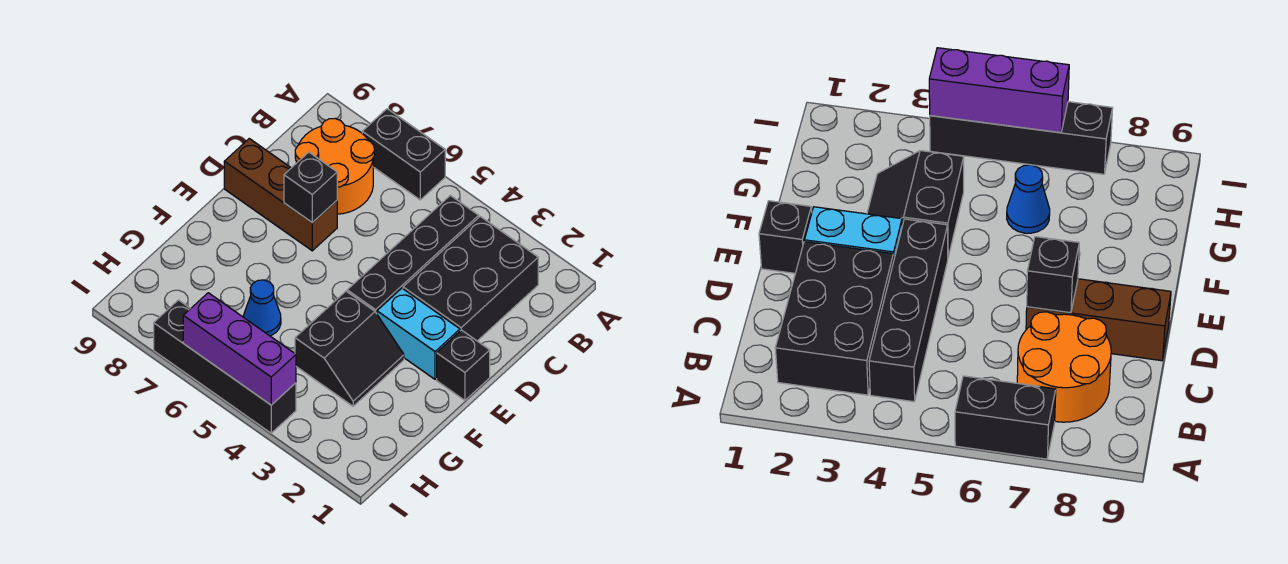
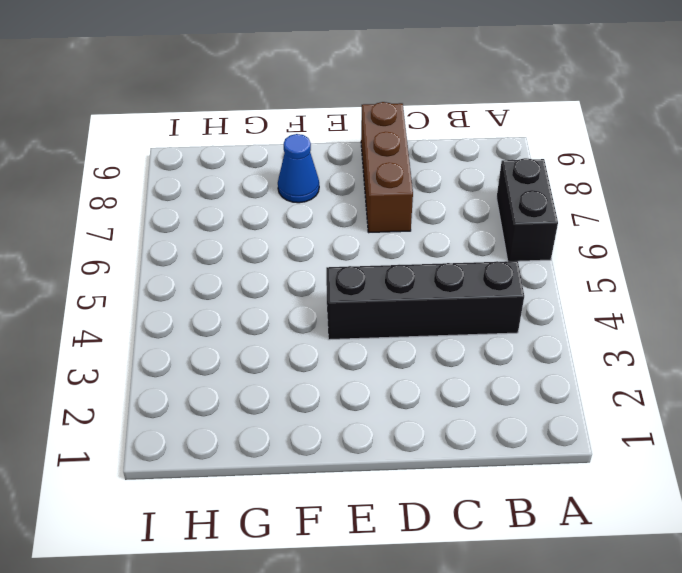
blue 1x1 cone [278,134,319,203] -> blue 1x1 cone moved to [243,280,281,336]
none -> black 2x3 brick [403,217,538,341]
none -> orange 2x2 round brick [295,119,374,214]
none -> black 1x1 brick [437,330,490,400]

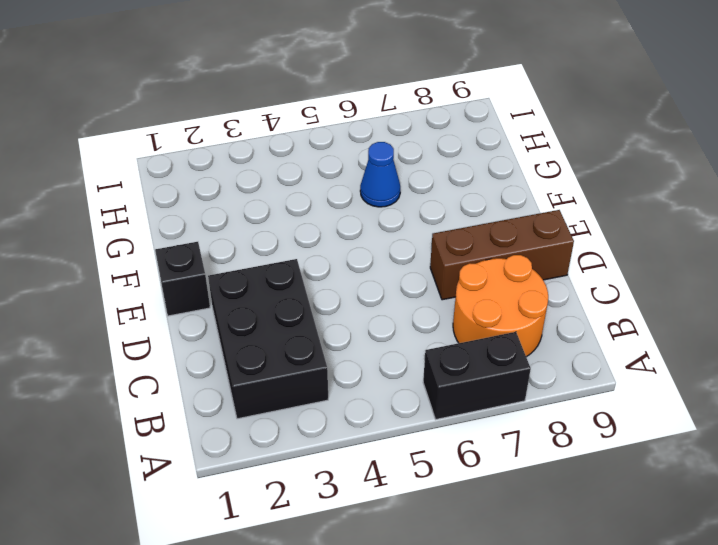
none -> black 1x4 brick [347,195,479,314]
none -> cyan 1x2 brick [377,288,460,379]
none -> black 2x2 slope [295,291,404,406]

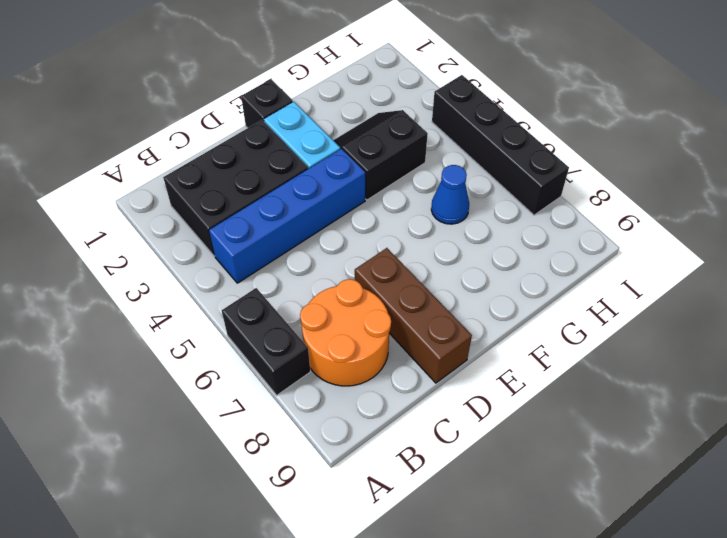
blue 1x4 brick [209,149,365,283] -> black 1x4 brick [347,195,479,314]
none -> black 1x1 brick [284,152,337,223]
none -> purple 1x3 brick [183,293,296,405]

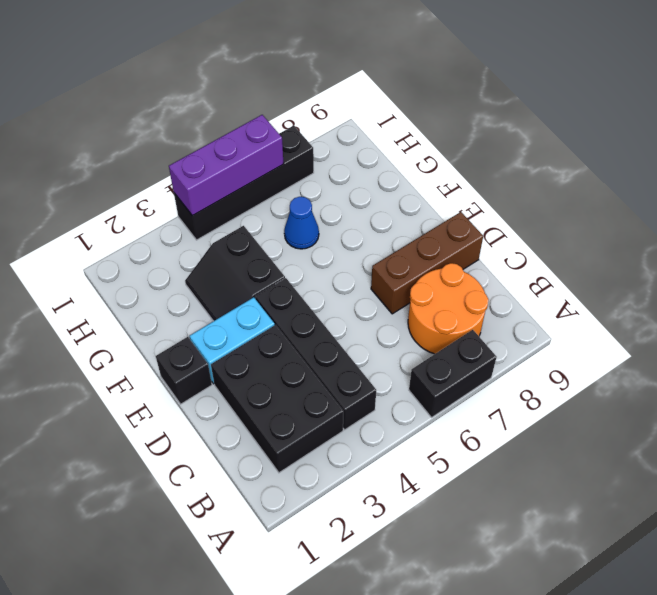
none -> black 1x1 brick [284,152,337,223]

